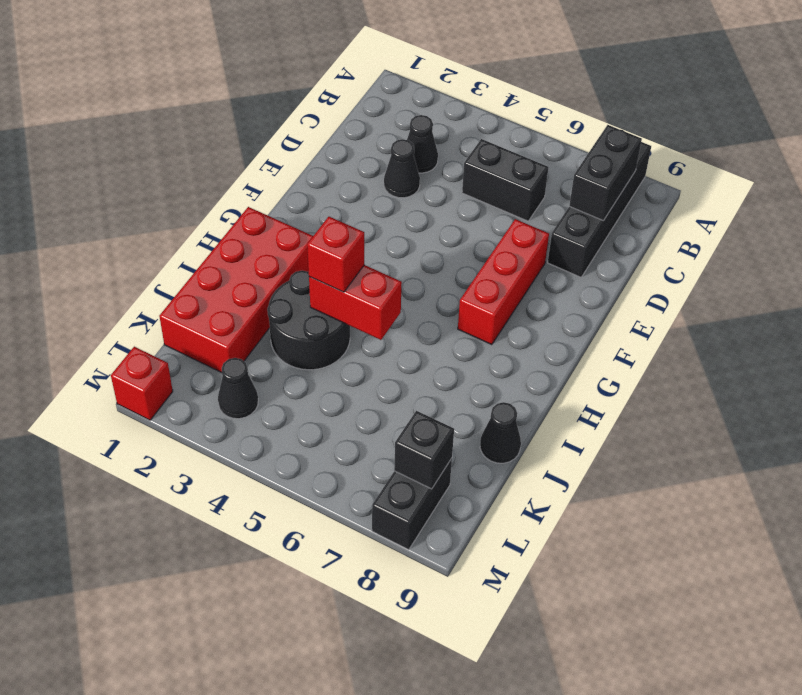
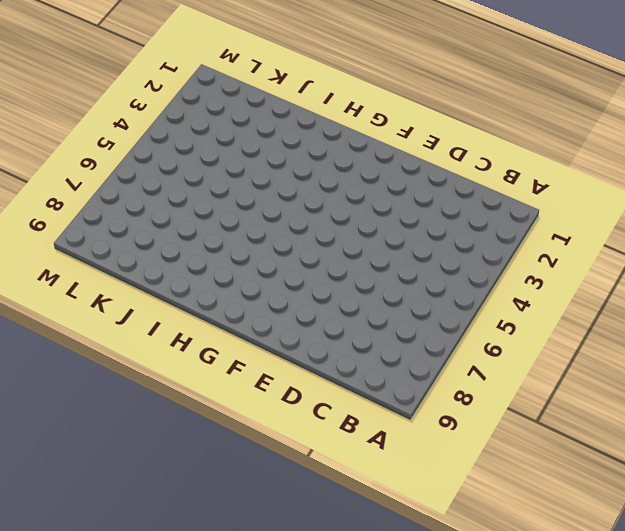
none -> black 1x4 brick [548,142,651,277]
none -> black 1x1 cone [407,115,438,173]
none -> black 1x2 brick [462,139,549,221]

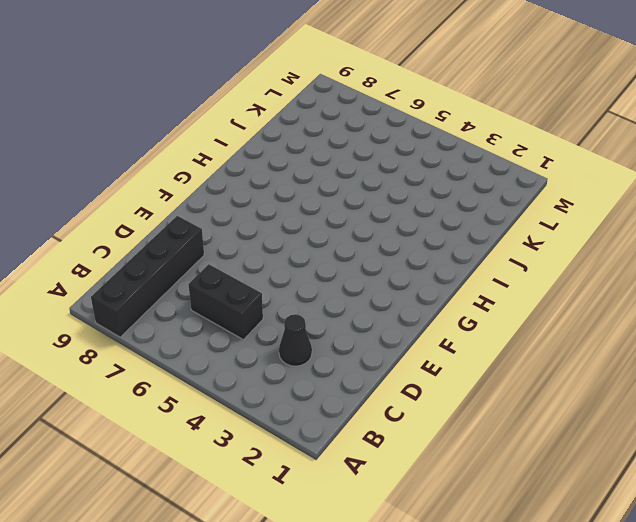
none -> black 1x1 cone [384,139,420,198]
none -> red 1x3 brick [458,219,549,345]
none -> red 2x4 brick [159,207,313,373]

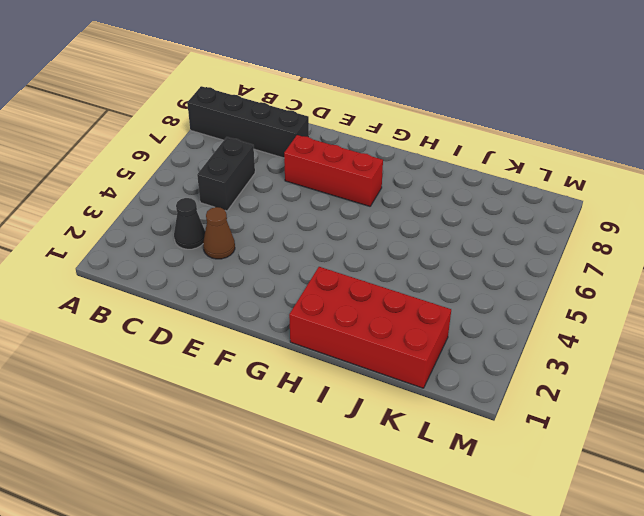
brown 1x1 cone [203,207,235,259] -> black 1x1 cone [384,139,420,198]
none -> black 2x2 round brick [267,271,350,370]
none -> black 1x1 cone [480,402,521,463]
none -> black 1x1 cone [218,358,258,419]

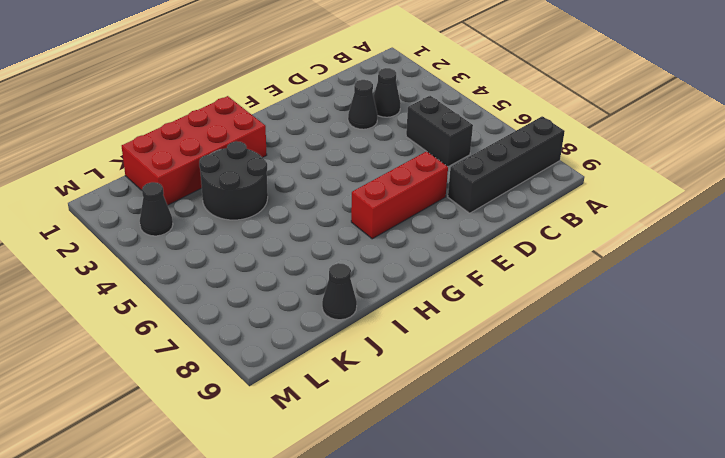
none -> black 1x2 brick [372,458,452,550]
none -> red 1x1 brick [111,347,173,420]
none -> black 1x2 brick [569,125,642,221]

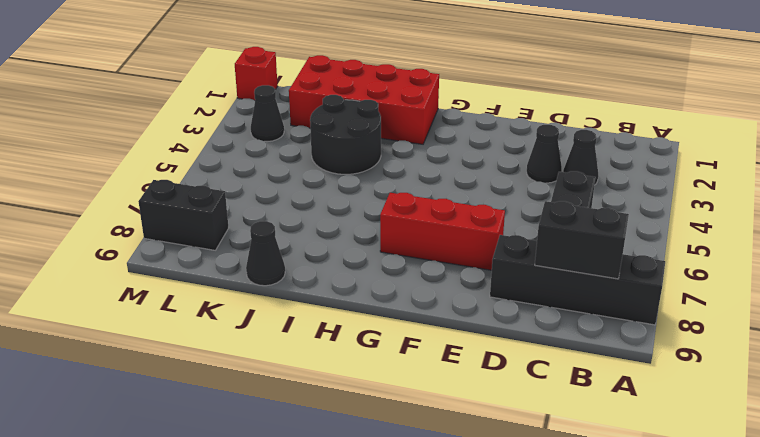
none -> red 1x2 brick [309,265,402,340]
none -> black 1x1 brick [394,411,454,489]
none -> red 1x1 brick [307,217,364,292]

